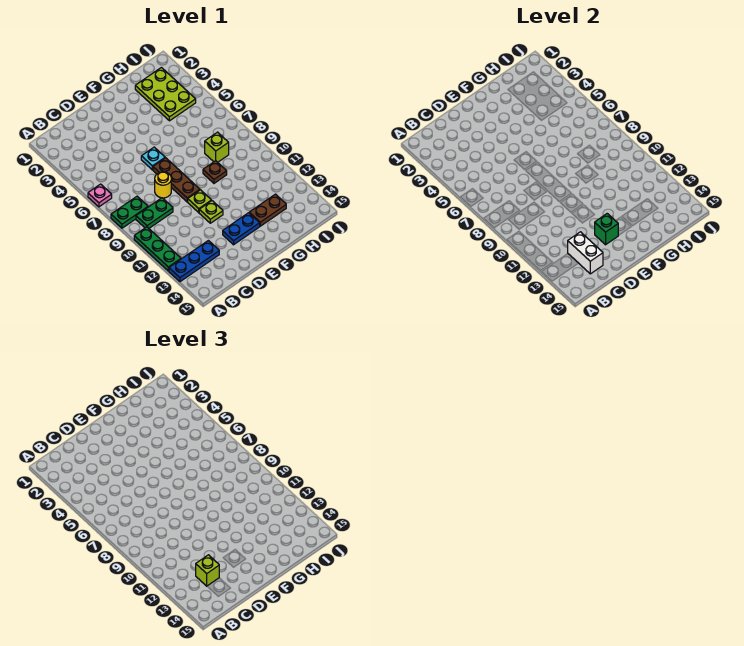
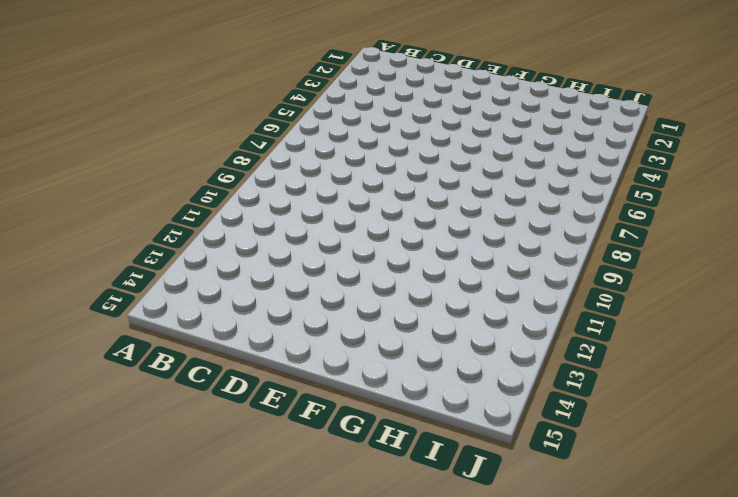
none -> pink 1x1 plate [88,184,112,207]
none -> green 1x2 plate [111,196,148,228]
none -> green 1x3 plate [134,227,181,271]

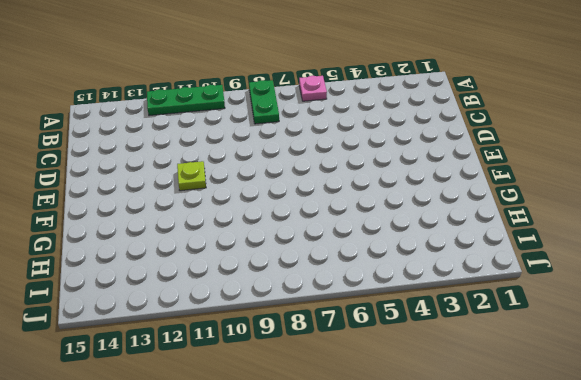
none -> blue 1x3 plate [169,241,219,282]
none -> green 1x2 plate [136,198,173,228]
none -> yellow 1x1 round brick [155,172,171,198]

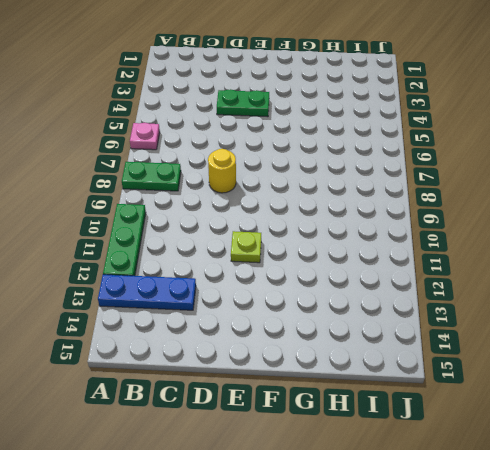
green 1x2 plate [217,89,269,117] -> green 1x2 plate moved to [136,198,173,228]
none -> cyan 1x1 plate [141,147,165,170]
none -> brown 1x3 plate [153,158,200,202]
none -> lime 1x1 plate [188,190,212,213]

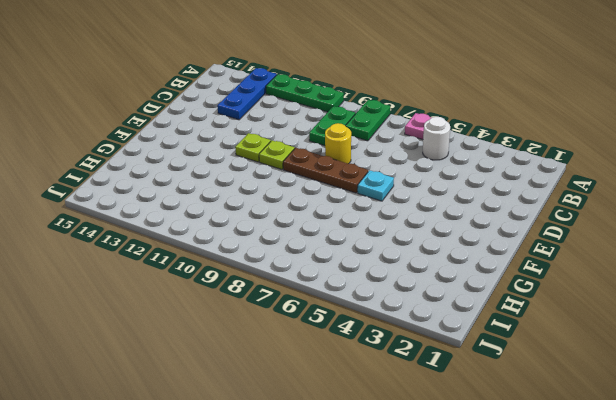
white 1x1 round brick [423,117,450,160] -> none
none -> blue 1x2 plate [223,213,260,245]
none -> brown 1x1 plate [203,161,227,183]
none -> brown 1x2 plate [249,194,286,226]

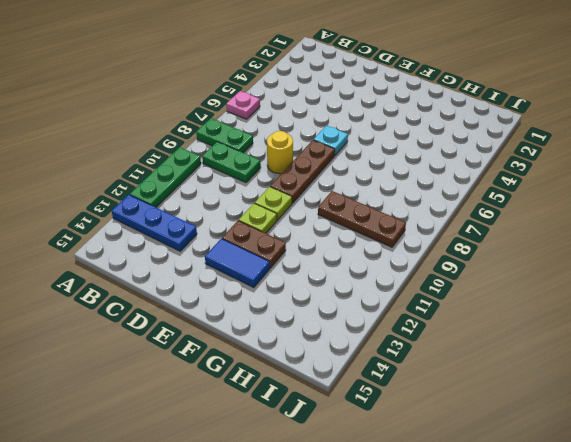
brown 1x2 plate [222,221,286,268] -> brown 1x2 plate moved to [249,194,286,226]
blue 1x2 tile [205,239,270,288] -> blue 1x2 plate [223,213,260,245]
brown 1x3 plate [318,191,406,247] -> brown 1x1 plate [203,161,227,183]
none -> lime 2x3 plate [135,68,196,121]
none -> lime 1x1 brick [205,132,229,162]
none -> white 1x2 brick [568,232,603,274]

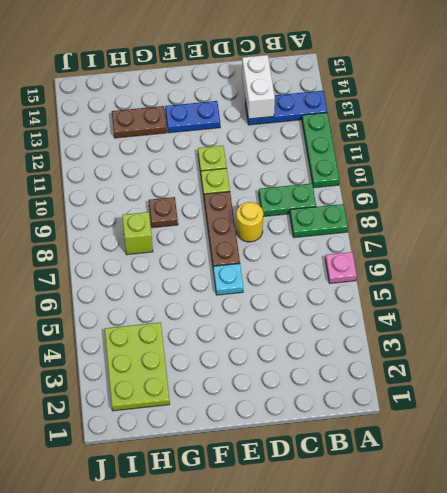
none -> green 1x1 brick [595,214,618,245]
none -> lime 1x1 brick [196,555,219,586]

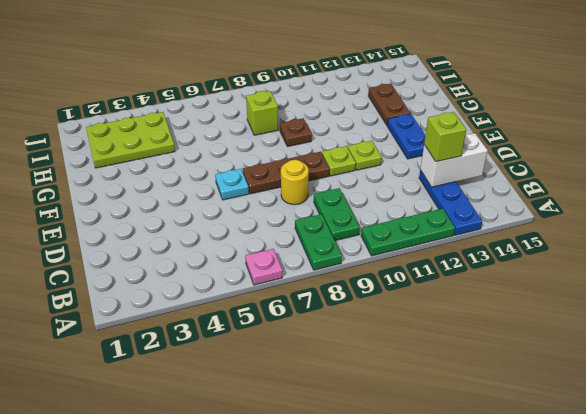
none -> green 1x1 brick [595,214,618,245]

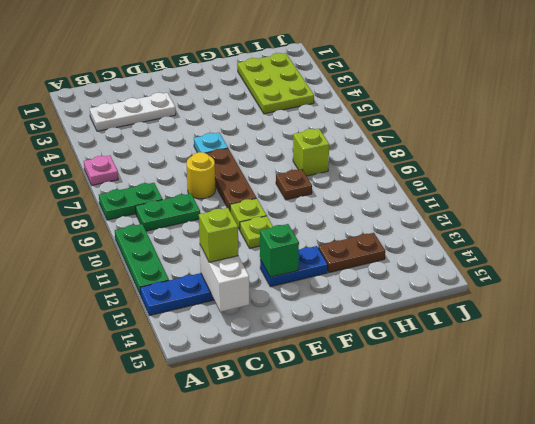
white 1x3 plate [90,93,176,131] -> none

